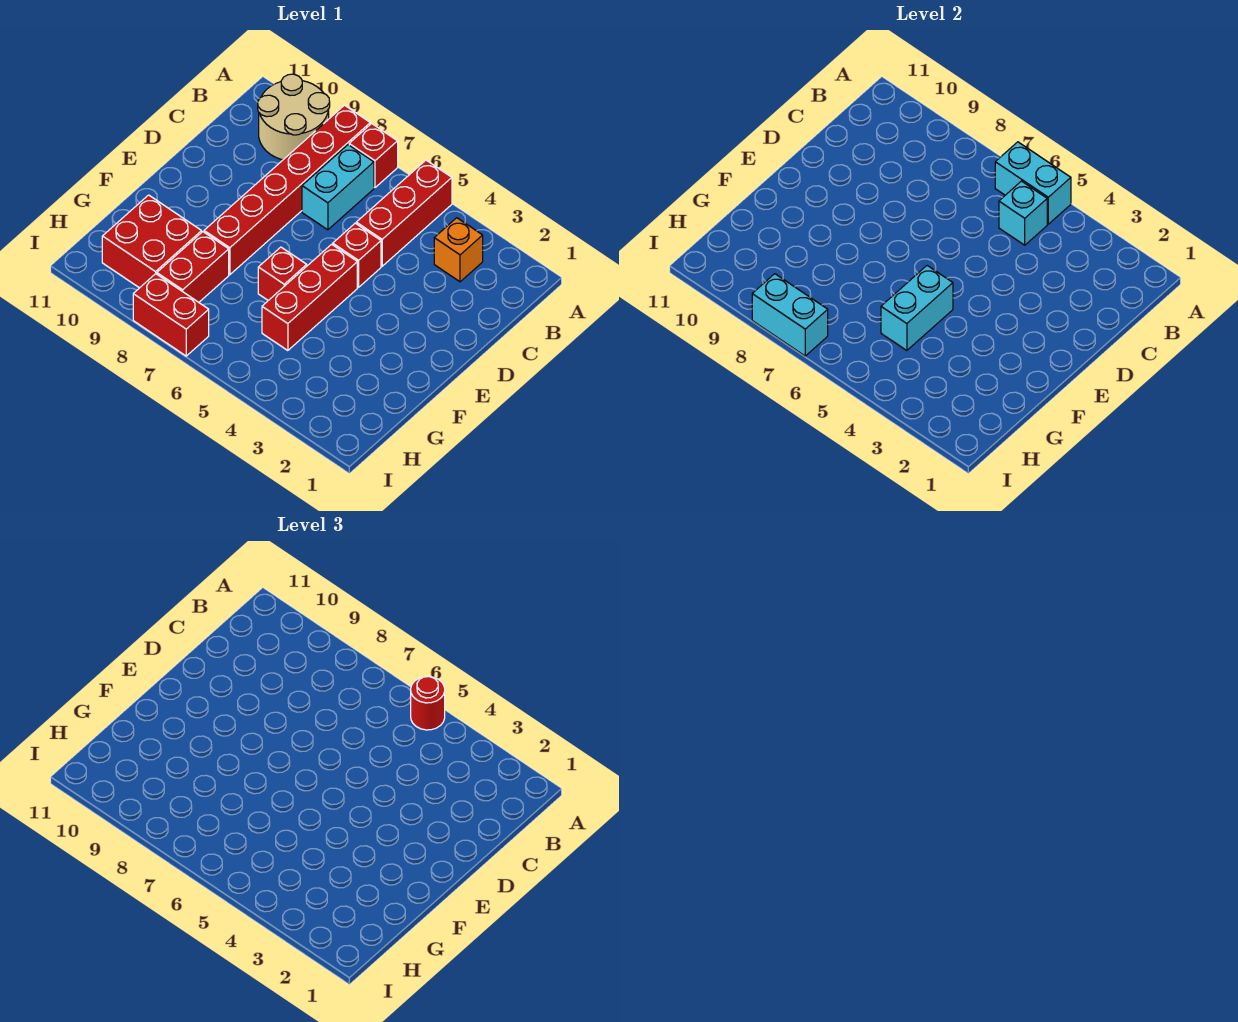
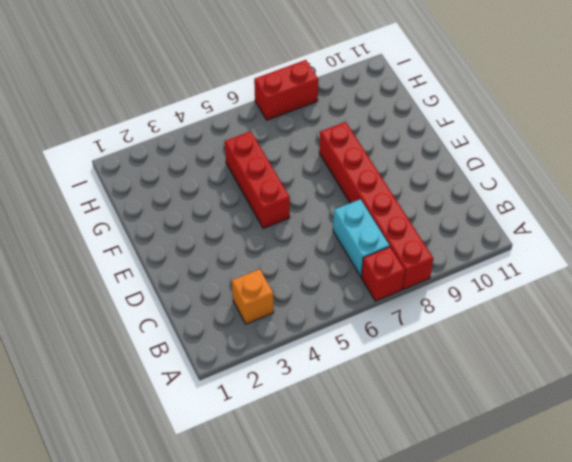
none -> red 1x3 brick [356,160,452,266]
none -> tan 2x2 round brick [258,74,330,160]
none -> red 1x1 brick [333,223,381,287]

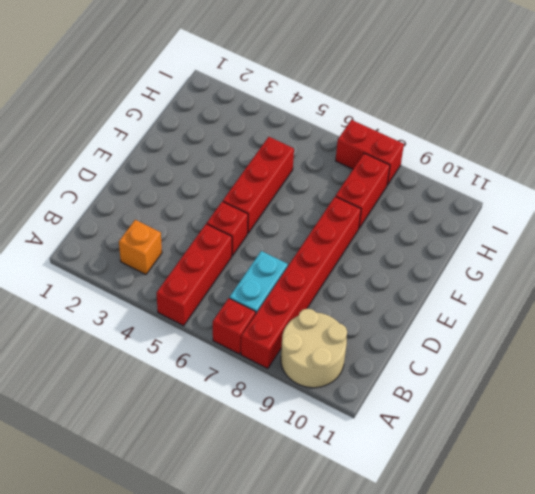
none -> red 1x1 brick [258,247,307,300]
none -> red 2x2 brick [102,195,202,288]
none -> cyan 1x2 brick [995,142,1071,224]

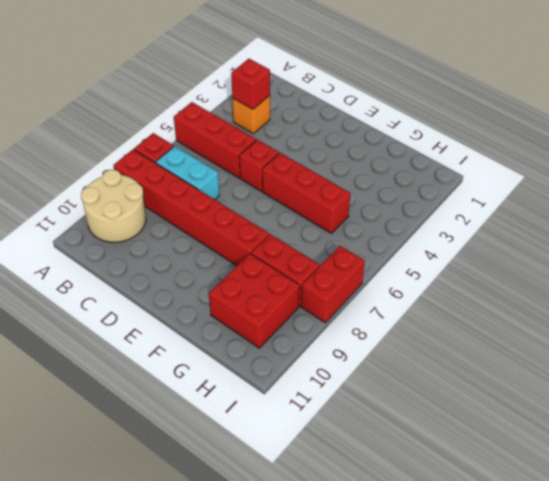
red 1x1 brick [231,59,270,109] -> red 1x1 brick moved to [258,247,307,300]
none -> cyan 1x2 brick [995,142,1071,224]
none -> cyan 1x1 brick [999,181,1047,245]
none -> cyan 1x2 brick [881,266,953,351]

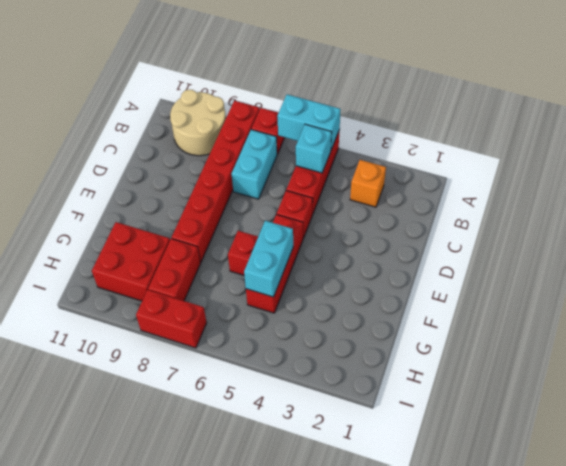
none -> cyan 1x2 brick [752,274,828,356]
none -> red 1x1 round brick [411,677,445,730]

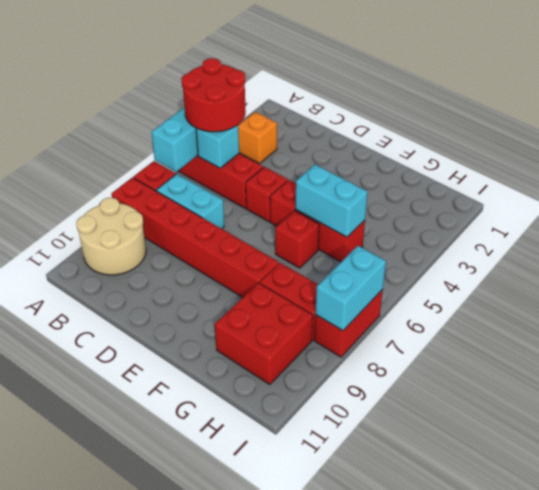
red 2x2 round brick [181,58,246,132] -> red 1x1 round brick [411,677,445,730]

